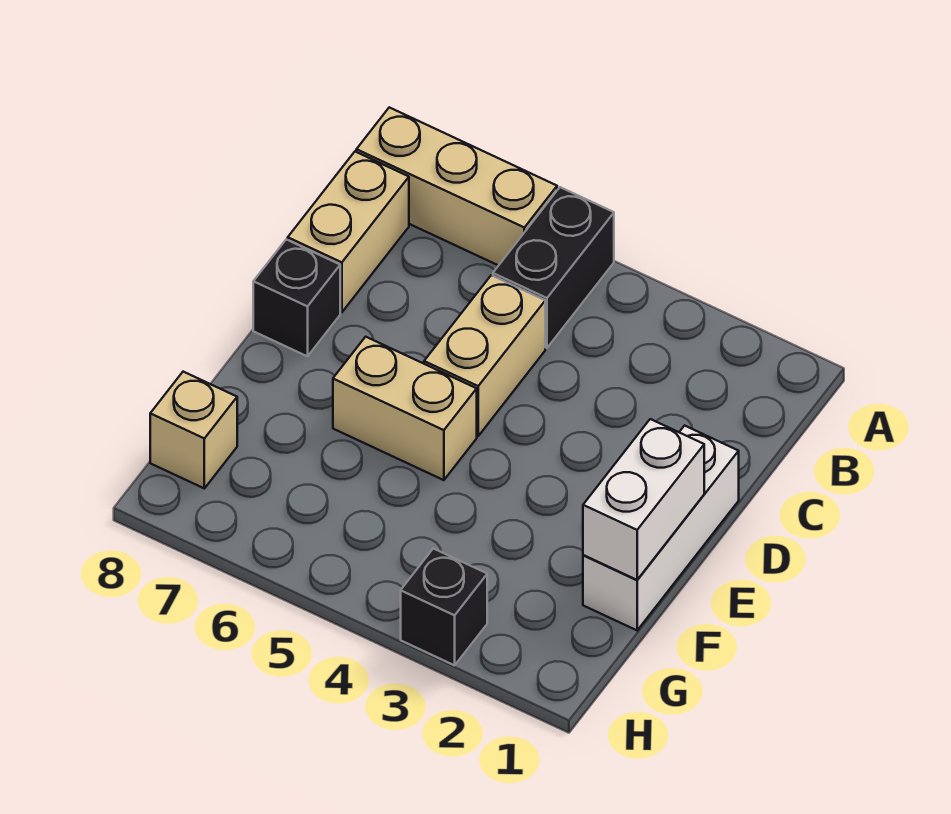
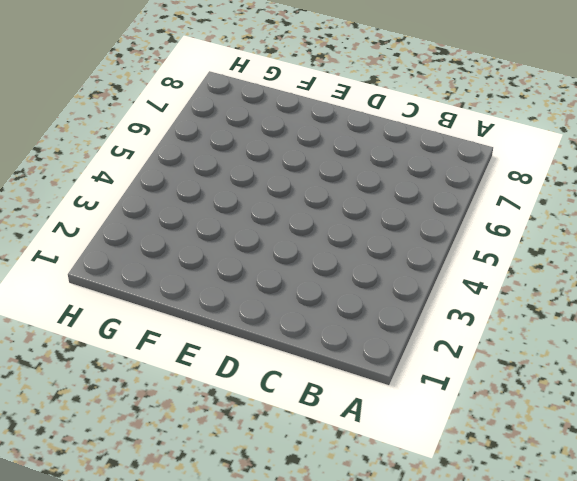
none -> black 1x2 brick [493,187,614,348]
none -> tan 1x3 brick [356,107,557,266]

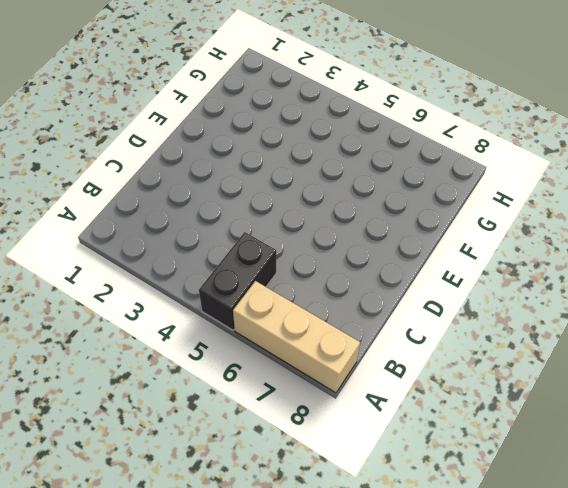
none -> tan 1x2 brick [288,152,409,312]
none -> tan 1x2 brick [424,275,545,436]

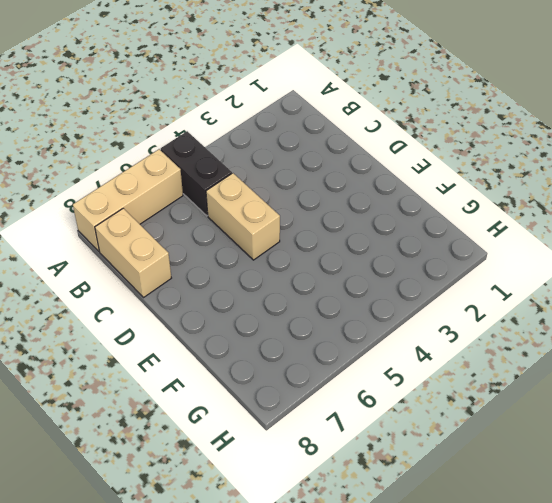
none -> white 1x3 brick [583,426,739,630]
none -> black 1x1 brick [253,240,340,356]

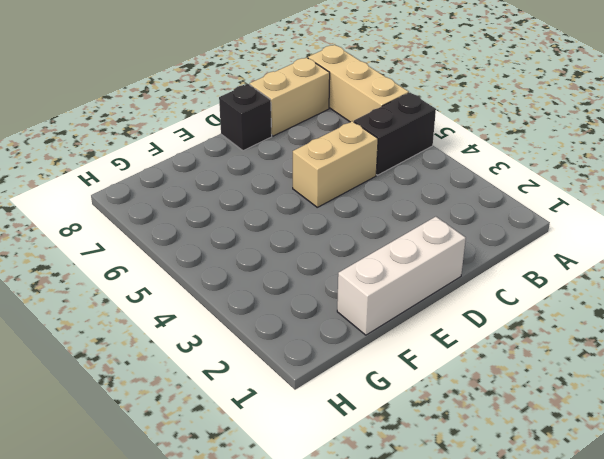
none -> tan 1x2 brick [333,337,477,480]
none -> tan 1x1 brick [150,372,237,488]

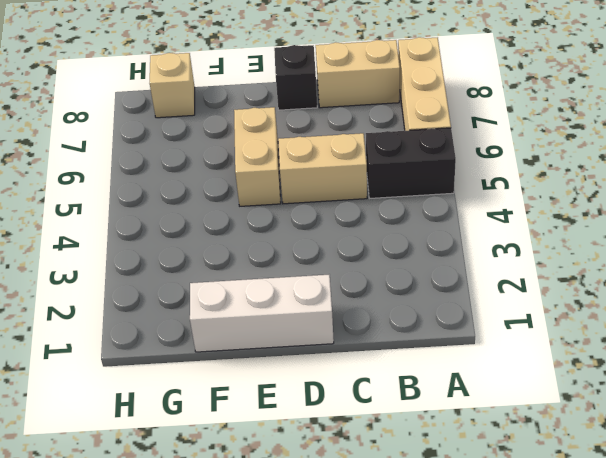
none -> black 1x1 brick [401,548,487,665]
none -> white 1x2 brick [583,419,704,580]

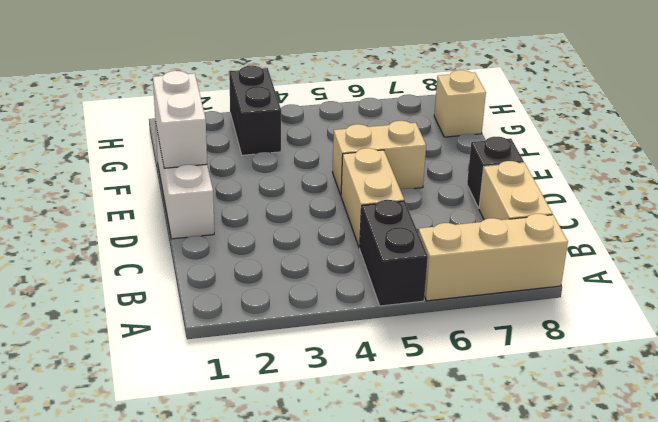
black 1x2 brick [229,66,281,155] -> black 1x1 brick [401,548,487,665]

